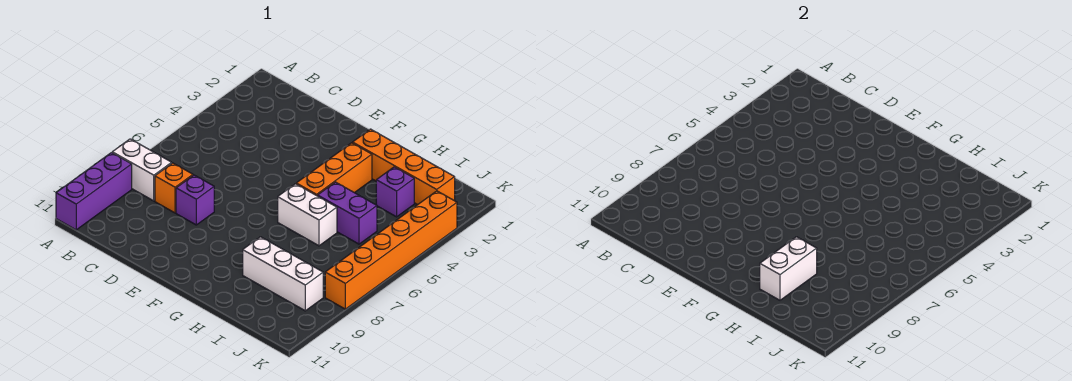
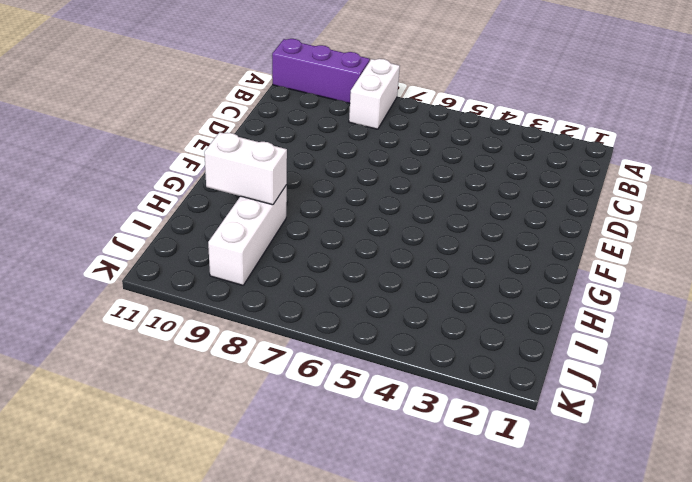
none -> orange 1x1 brick [155,163,193,213]
none -> purple 1x1 brick [176,175,214,225]
none -> orange 1x4 brick [353,129,455,205]

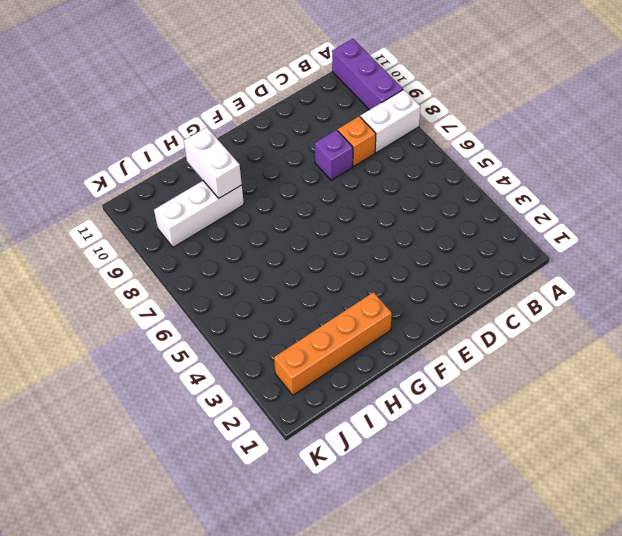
none -> orange 1x3 brick [296,143,372,196]
none -> white 1x2 brick [278,184,337,246]
none -> purple 1x2 brick [318,182,377,244]

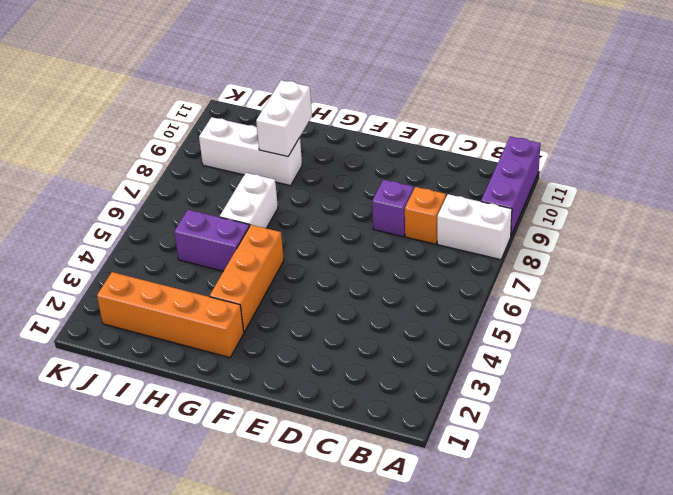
white 1x2 brick [220,173,278,228] -> white 1x2 brick turned to [278,184,337,246]
none -> purple 1x1 brick [376,167,414,217]
none -> orange 1x6 brick [325,191,457,309]

